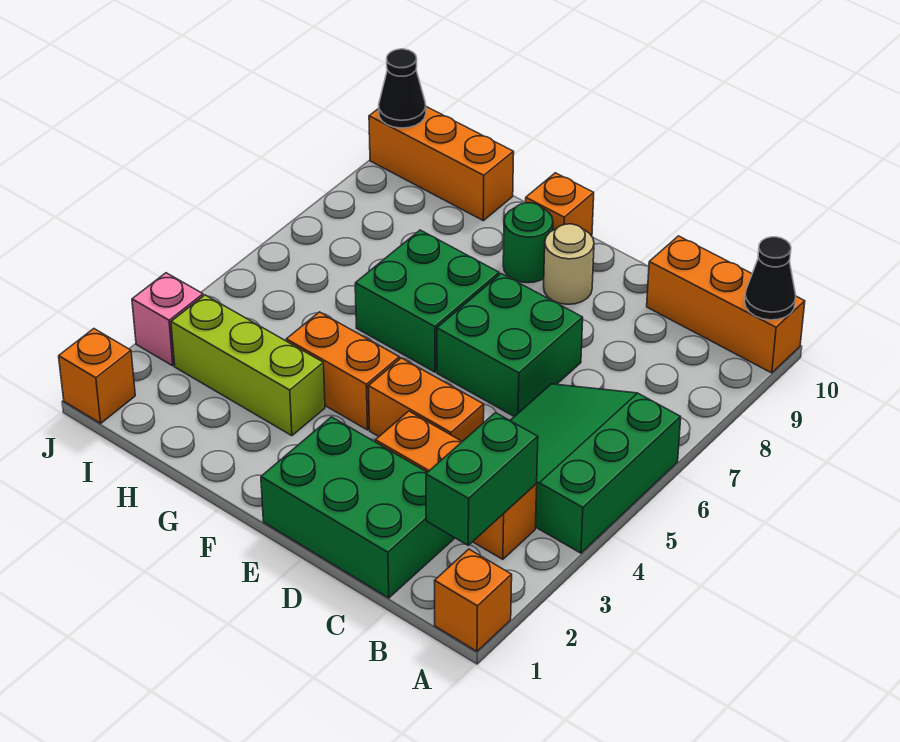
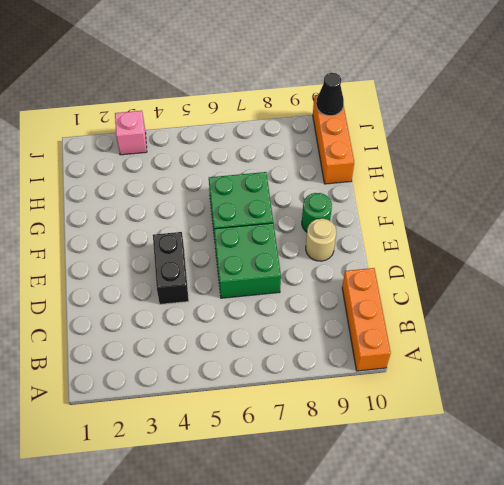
black 1x2 brick [153,232,189,304] -> orange 1x2 brick [368,358,484,442]
none -> orange 1x1 brick [435,549,512,651]
none -> green 3x3 slope [510,384,681,553]
none -> orange 1x3 brick [375,411,537,559]

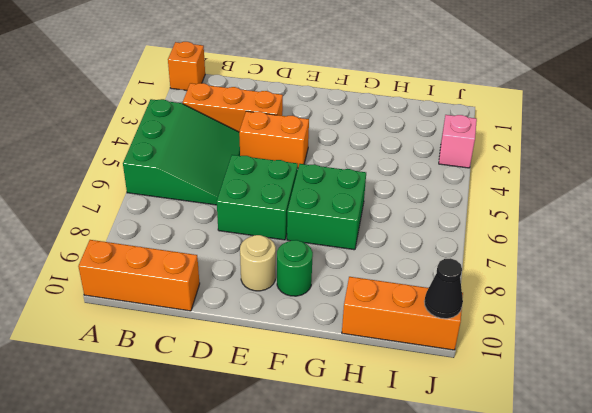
none -> green 2x3 brick [261,417,455,598]
none -> orange 1x2 brick [286,312,399,430]
none -> orange 1x1 brick [526,173,594,236]

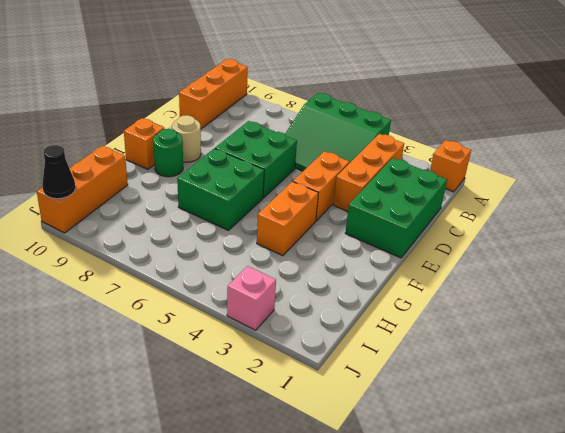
none -> lime 1x3 brick [171,295,325,436]
none -> orange 1x1 brick [59,329,135,423]
none -> black 1x1 cone [745,237,796,320]

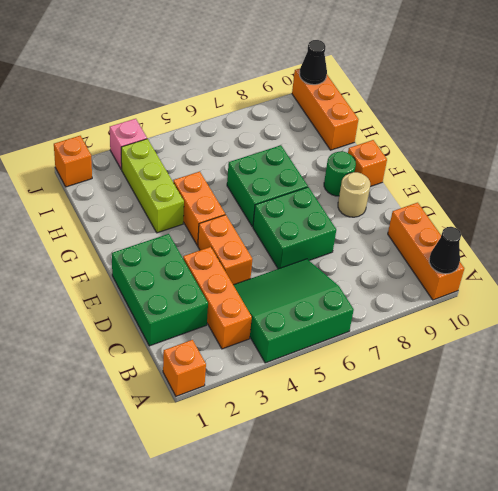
none -> green 1x2 brick [426,413,538,545]

